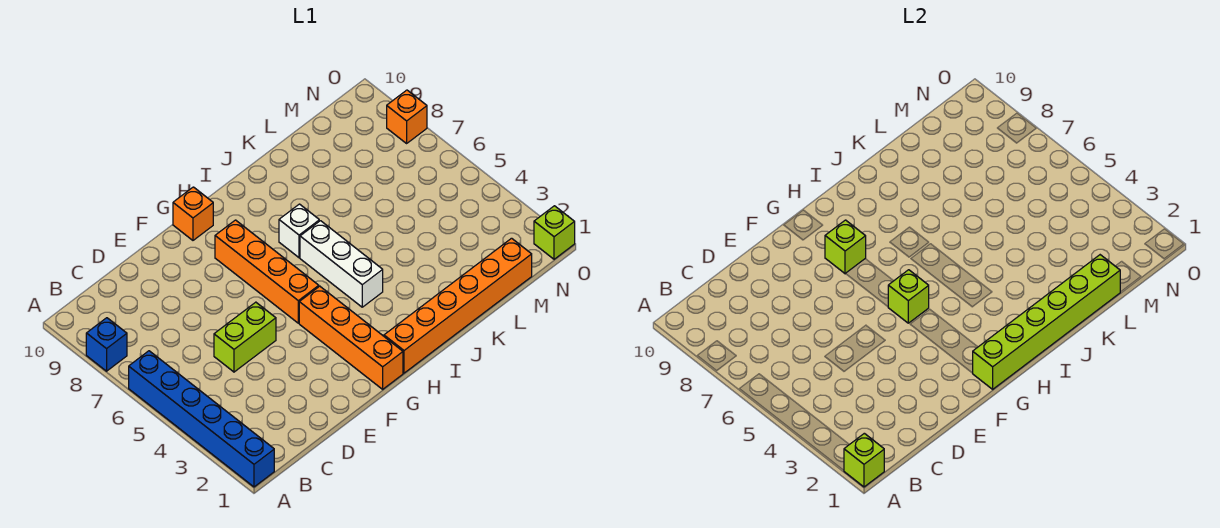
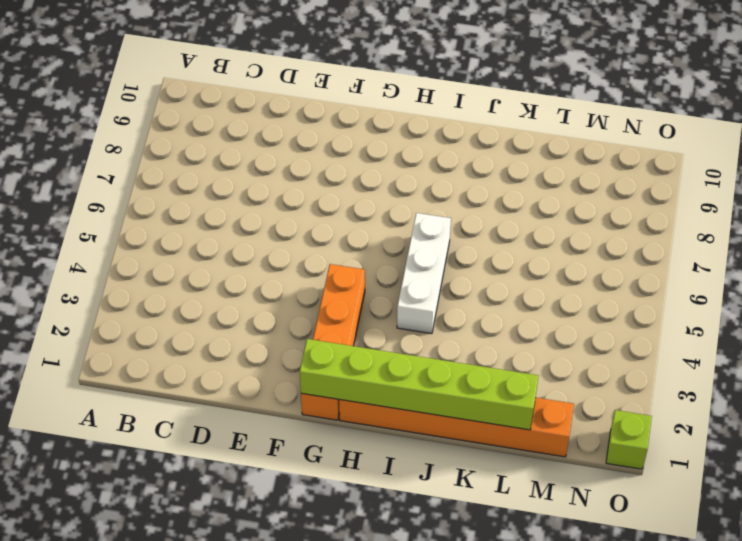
none -> blue 1x6 brick [129,351,274,487]
none -> blue 1x1 brick [86,318,127,371]
none -> lime 1x2 brick [214,302,276,372]

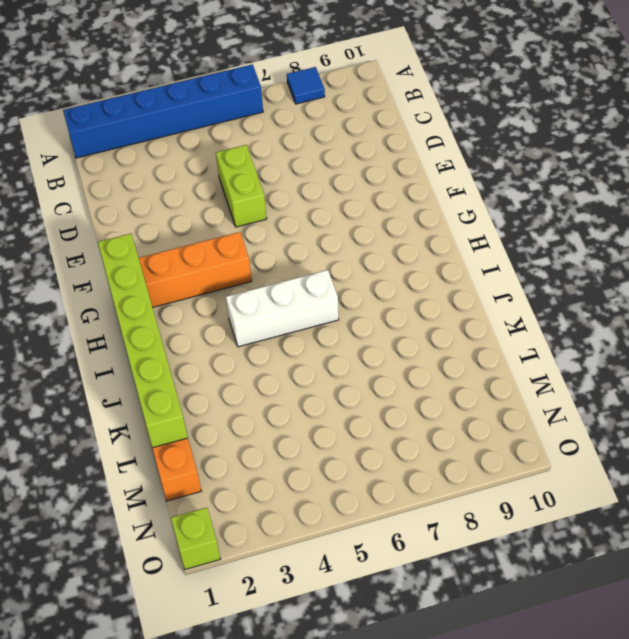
blue 1x1 tile [287,67,325,104] -> blue 1x1 brick [86,318,127,371]
none -> orange 1x4 brick [215,220,319,323]
none -> orange 1x1 brick [173,187,213,240]
none -> white 1x1 brick [279,204,319,258]

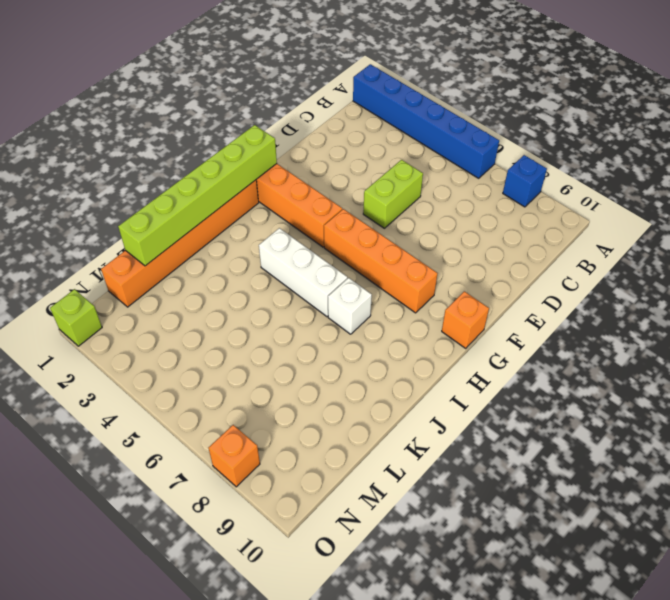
none -> lime 1x1 brick [844,433,884,487]
none -> lime 1x1 brick [888,270,929,323]
none -> lime 1x1 brick [825,220,866,274]

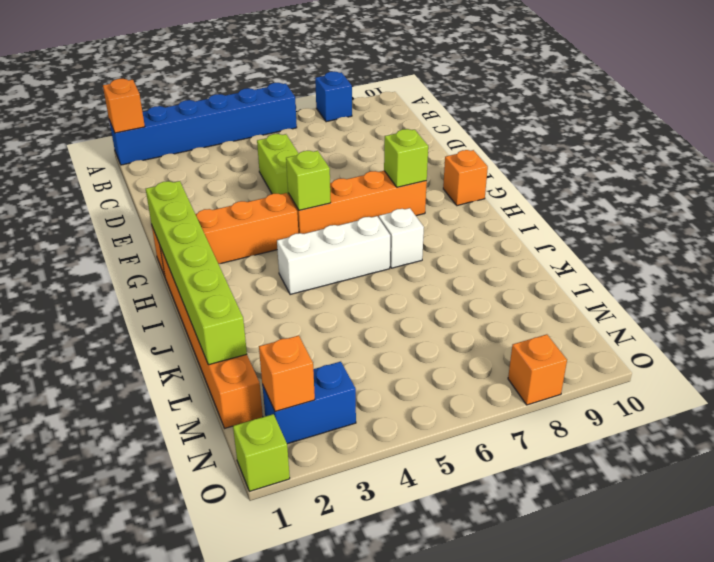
orange 1x1 brick [103,79,145,133] -> lime 1x1 brick [844,433,884,487]
blue 1x2 brick [262,362,356,444] -> none
orange 1x1 brick [259,335,315,412] -> none

